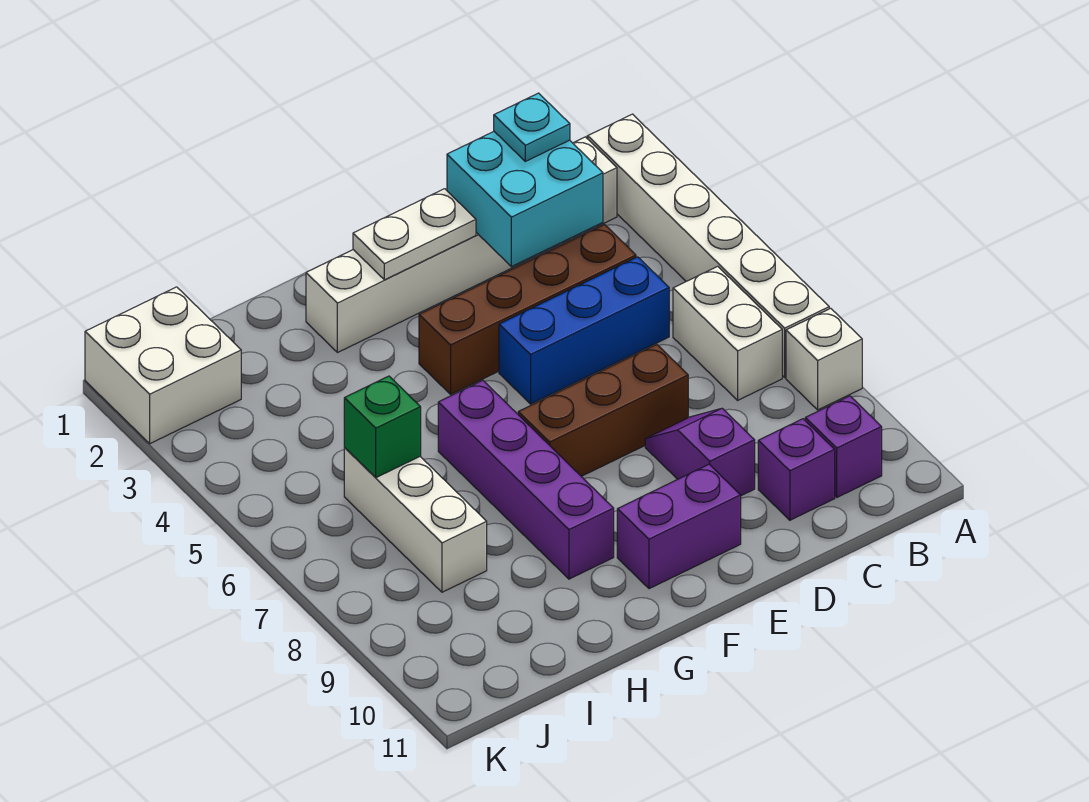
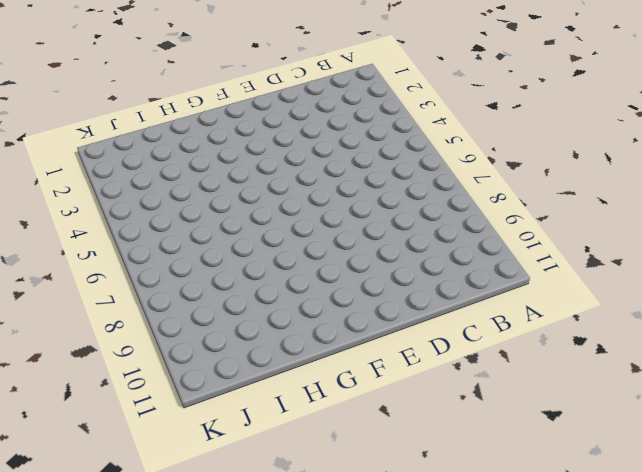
none -> white 1x6 brick [588,114,829,377]
none -> white 1x1 brick [786,308,862,410]
none -> white 1x6 brick [306,137,617,353]

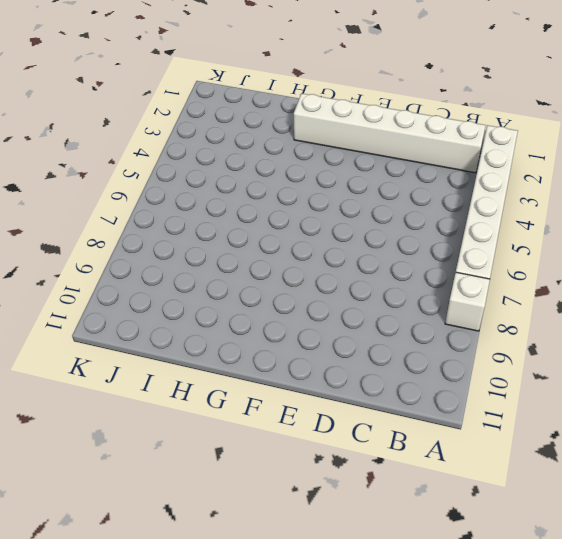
none -> white 1x2 brick [673,266,782,400]
none -> purple 1x1 brick [805,396,882,497]
none -> brown 1x4 brick [419,225,636,394]

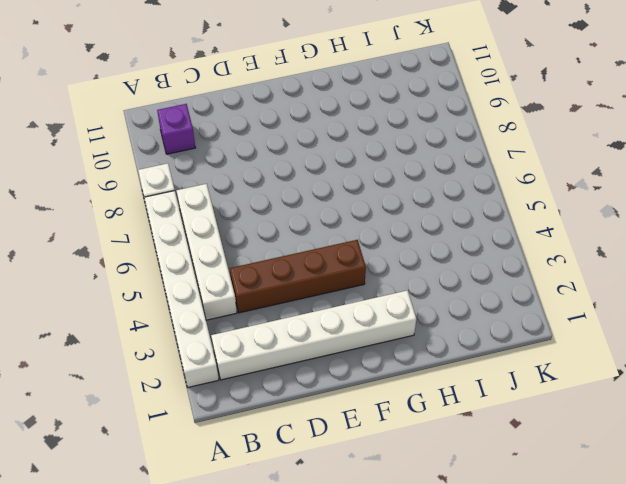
white 1x4 brick [176,184,237,320] -> white 1x2 brick [673,266,782,400]
none -> blue 1x3 brick [499,257,669,404]
none -> purple 1x1 brick [758,419,835,520]
none -> brown 1x3 brick [518,344,688,476]

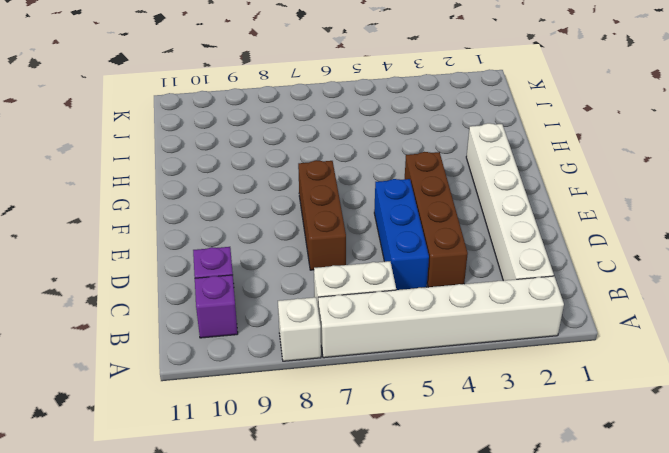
none -> purple 1x2 slope [645,408,755,496]
none -> purple 1x2 brick [617,464,741,589]
none -> purple 1x4 brick [438,380,614,579]

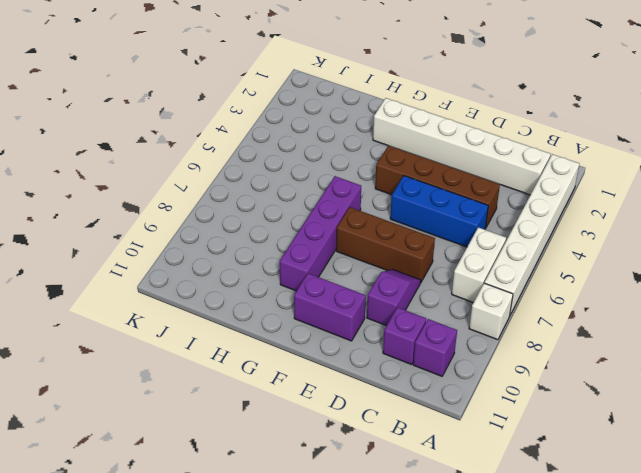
none -> white 1x3 brick [344,448,487,592]
none -> white 2x2 brick [85,287,241,444]
none -> cyan 2x2 brick [447,132,603,267]

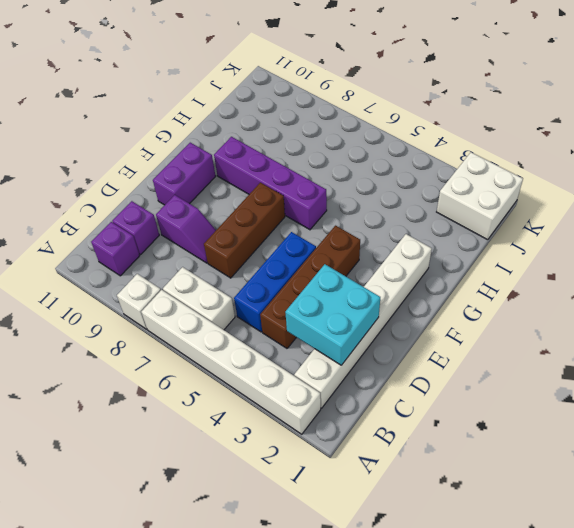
none -> white 1x3 brick [344,448,487,592]
none -> white 1x2 plate [353,189,476,280]
none -> green 1x1 brick [344,376,421,478]

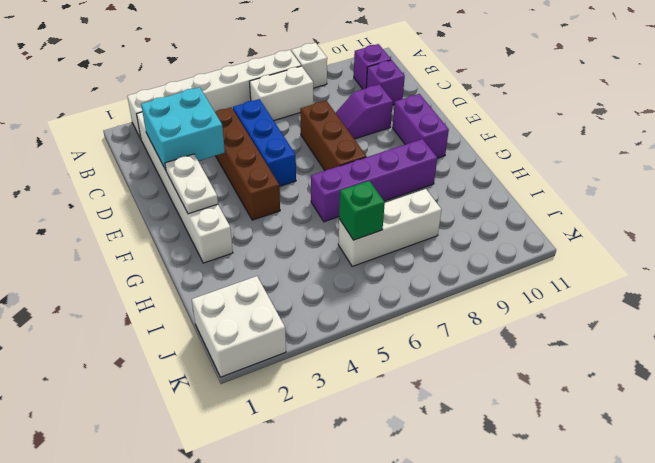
none -> cyan 1x1 plate [494,93,570,161]

